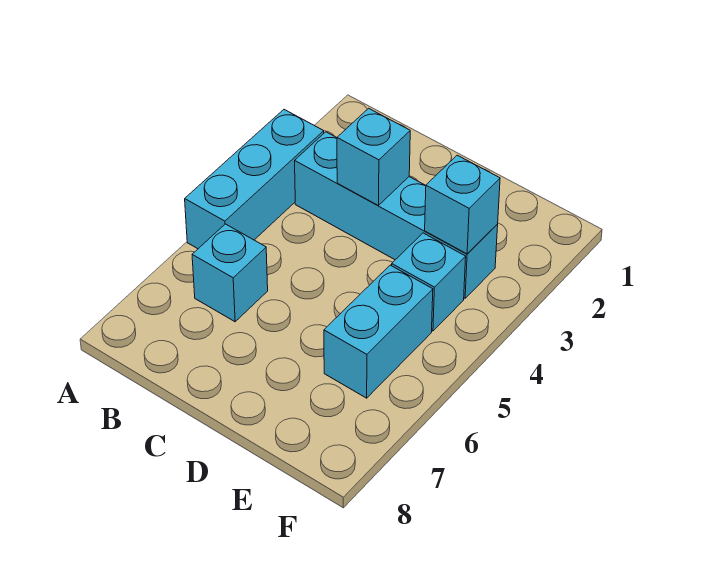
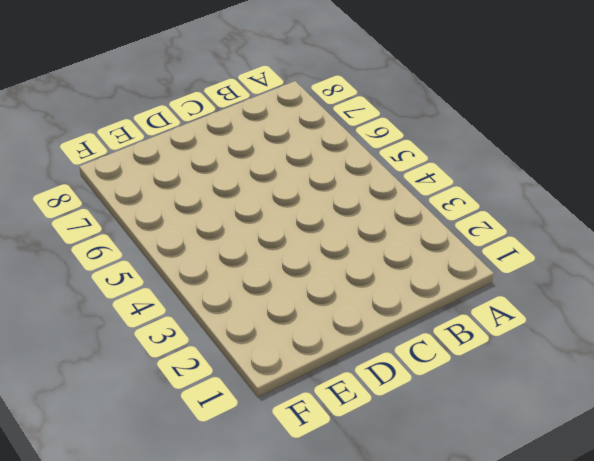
none -> cyan 1x3 brick [185,110,324,249]
none -> cyan 1x4 brick [295,132,498,298]

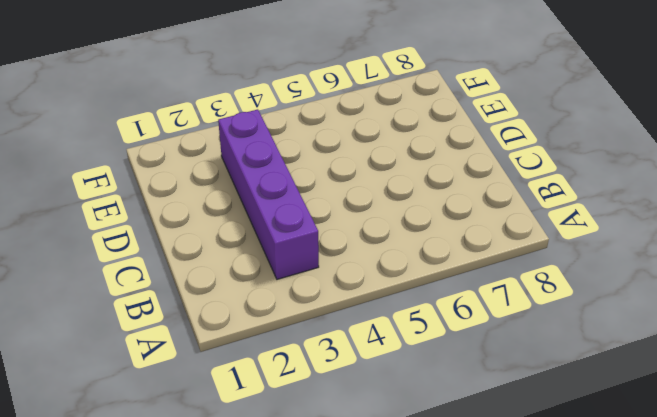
purple 1x4 brick [218,109,319,279] -> cyan 1x4 brick [295,132,498,298]
none -> cyan 1x3 brick [185,110,324,249]
none -> cyan 1x1 brick [192,224,268,322]

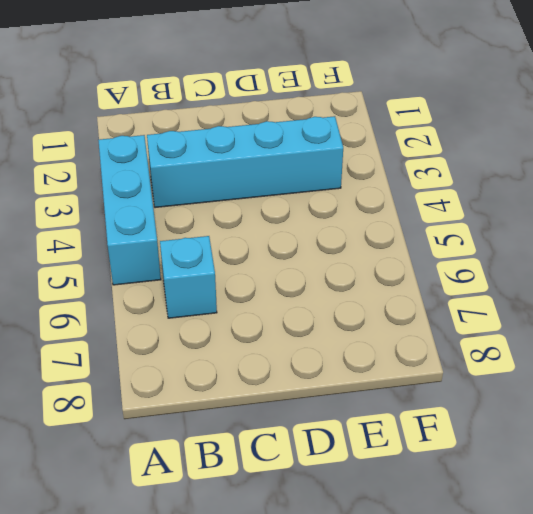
none -> cyan 1x1 brick [392,233,466,331]
none -> cyan 1x2 brick [324,265,433,398]

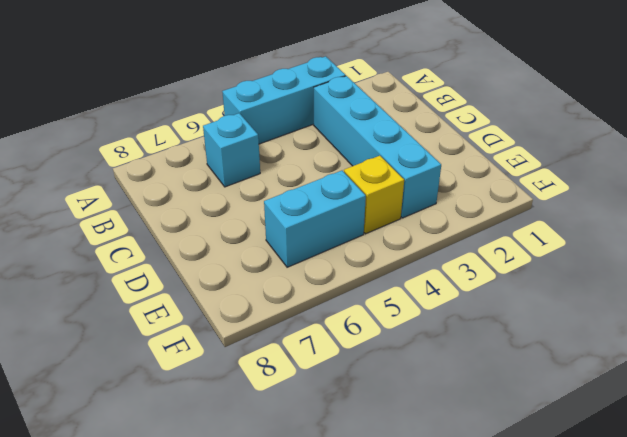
yellow 1x1 brick [344,156,404,234] -> cyan 1x1 brick [392,233,466,331]
none -> cyan 1x1 brick [337,108,410,205]
none -> cyan 1x1 brick [425,155,500,254]

